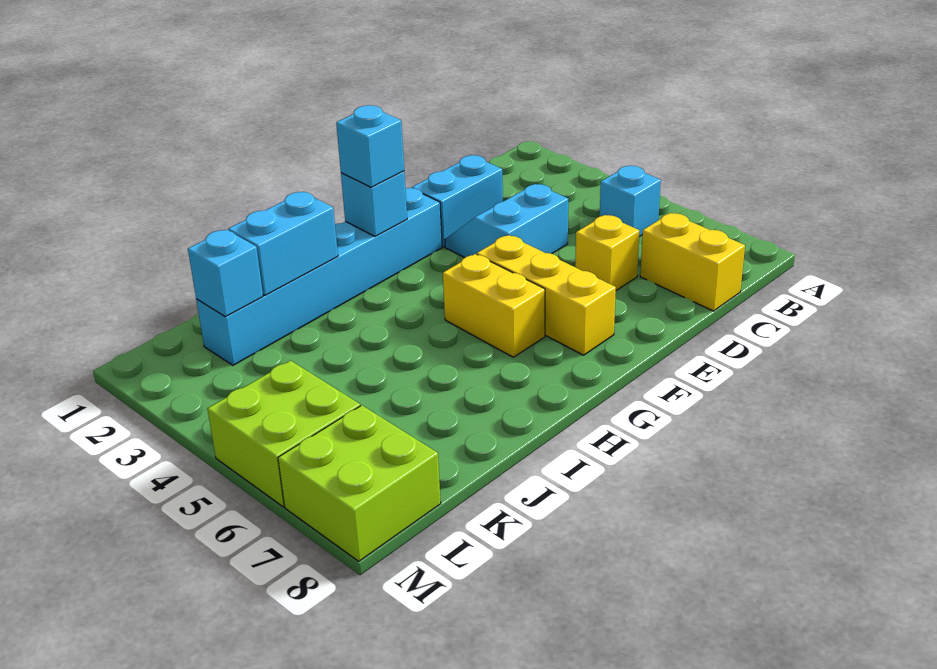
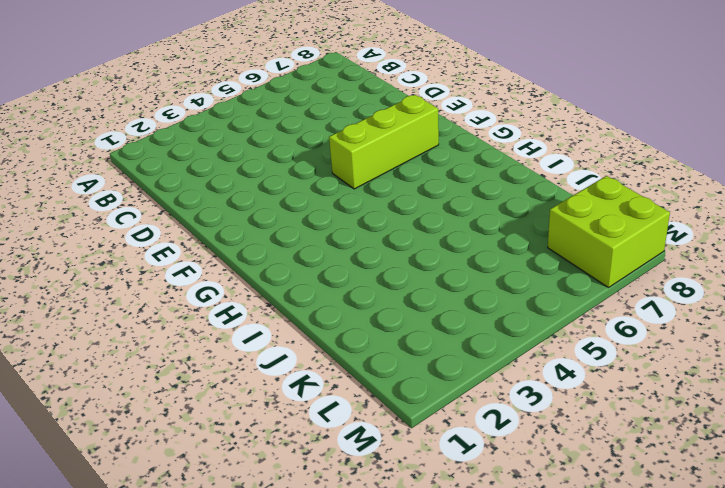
lime 1x3 brick [329,95,439,189] -> yellow 1x3 brick [477,235,616,355]
none -> cyan 1x1 brick [600,166,661,237]
none -> yellow 1x2 brick [640,213,745,311]
none -> cyan 1x2 brick [412,155,503,247]

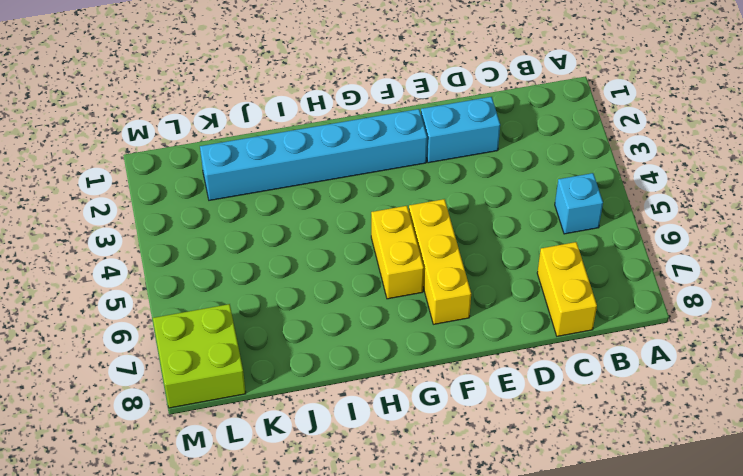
none -> cyan 2x2 slope [445,184,568,258]
none -> yellow 1x1 brick [575,215,639,290]
none -> lime 2x2 brick [207,361,360,507]

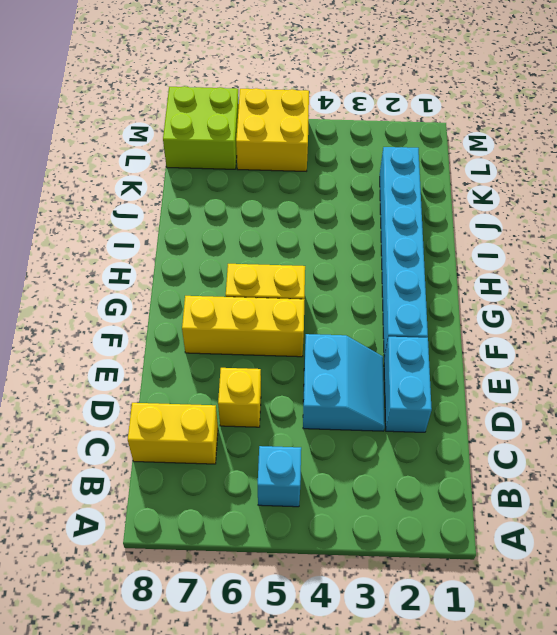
yellow 2x2 brick [236,88,309,171] -> lime 2x2 brick [207,361,360,507]
none -> cyan 1x1 brick [341,171,407,236]
none -> cyan 1x2 brick [228,192,338,295]
none -> cyan 1x1 brick [188,230,263,317]

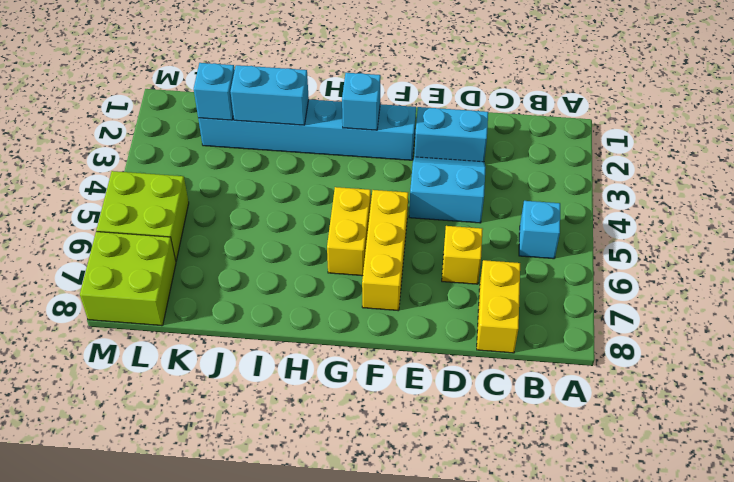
none -> cyan 1x1 brick [336,105,404,187]

